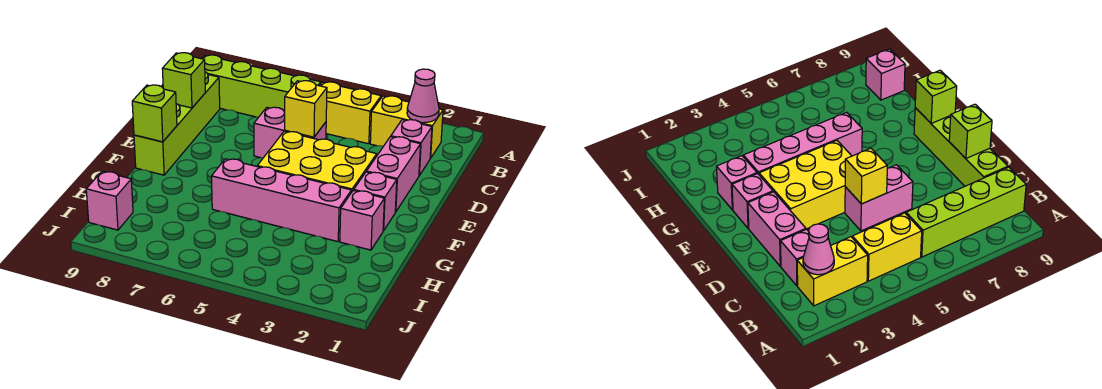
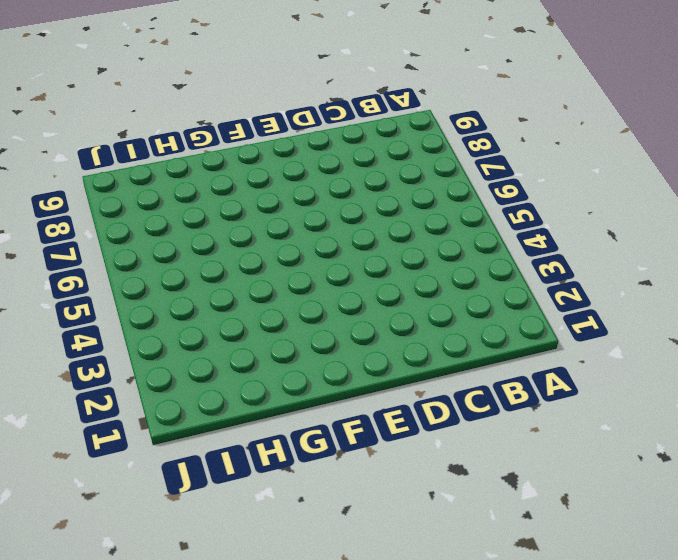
none -> yellow 1x2 brick [370,96,443,158]
none -> yellow 1x2 brick [320,82,381,144]
none -> lime 1x4 brick [202,55,321,117]

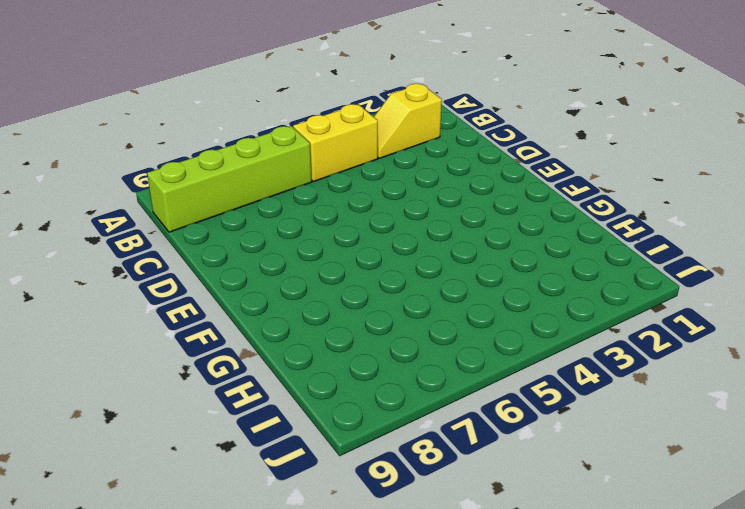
yellow 1x2 slope [374,84,442,158] -> yellow 1x2 brick [370,96,443,158]
none -> pink 1x1 brick [391,120,432,176]
none -> lime 1x4 brick [134,72,220,175]
none -> pink 1x2 brick [366,137,421,212]

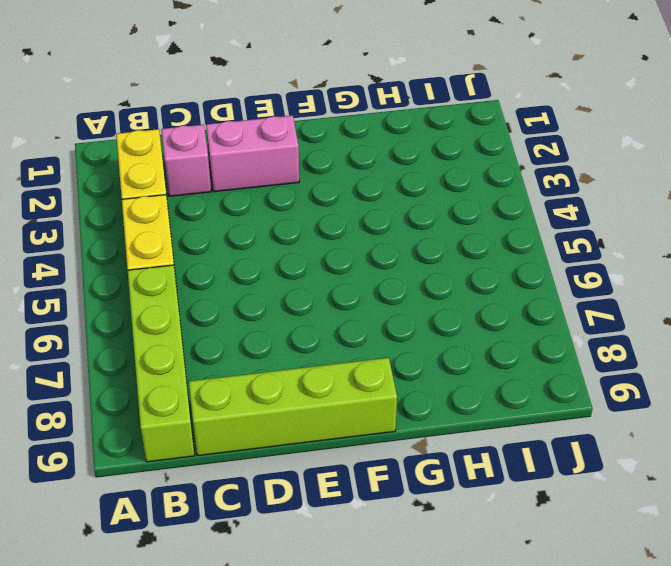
none -> pink 1x2 brick [254,107,326,158]
none -> yellow 2x3 brick [257,132,377,193]
none -> pink 1x1 brick [354,172,397,231]

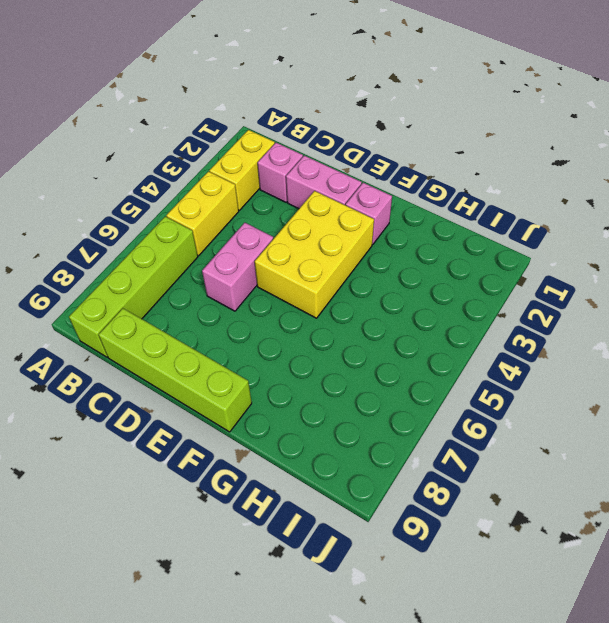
none -> pink 1x1 brick [340,190,384,250]
none -> pink 1x4 brick [211,159,352,242]
none -> pink 1x1 brick [86,171,133,230]

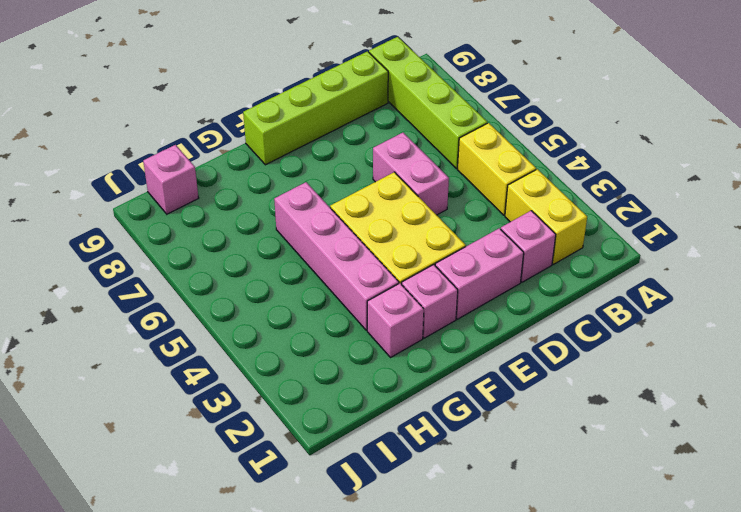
none -> pink 1x1 cone [407,69,439,123]
none -> yellow 1x1 brick [285,81,327,137]
none -> lime 1x1 brick [162,53,205,108]

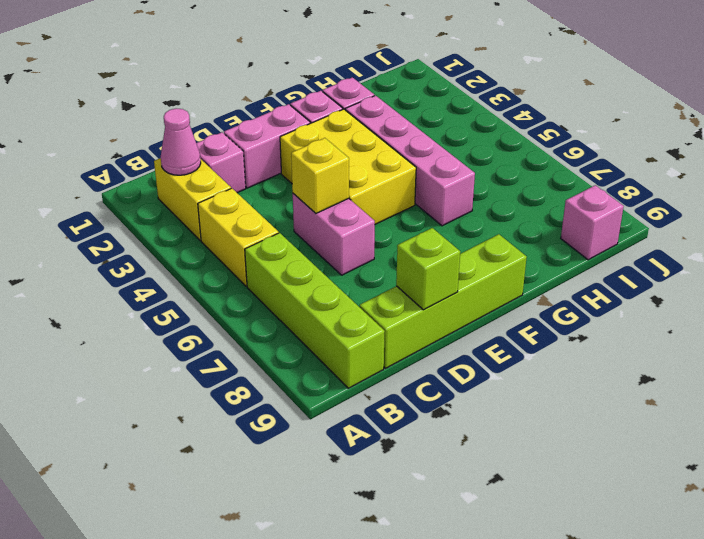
none -> lime 1x1 brick [132,85,177,142]

